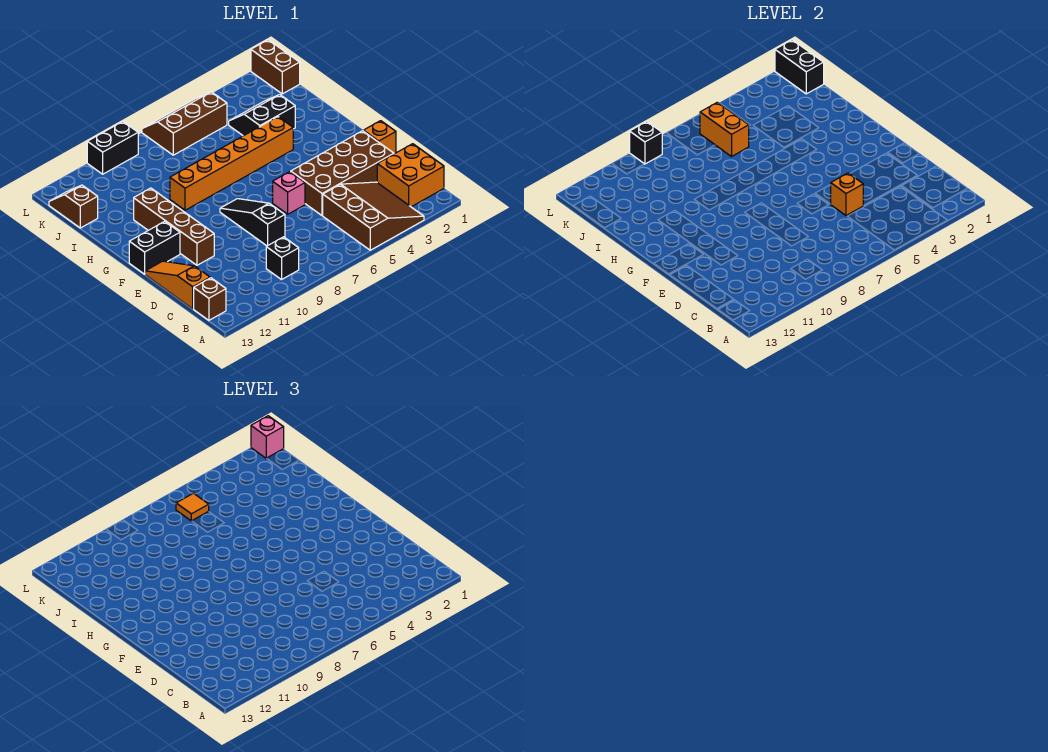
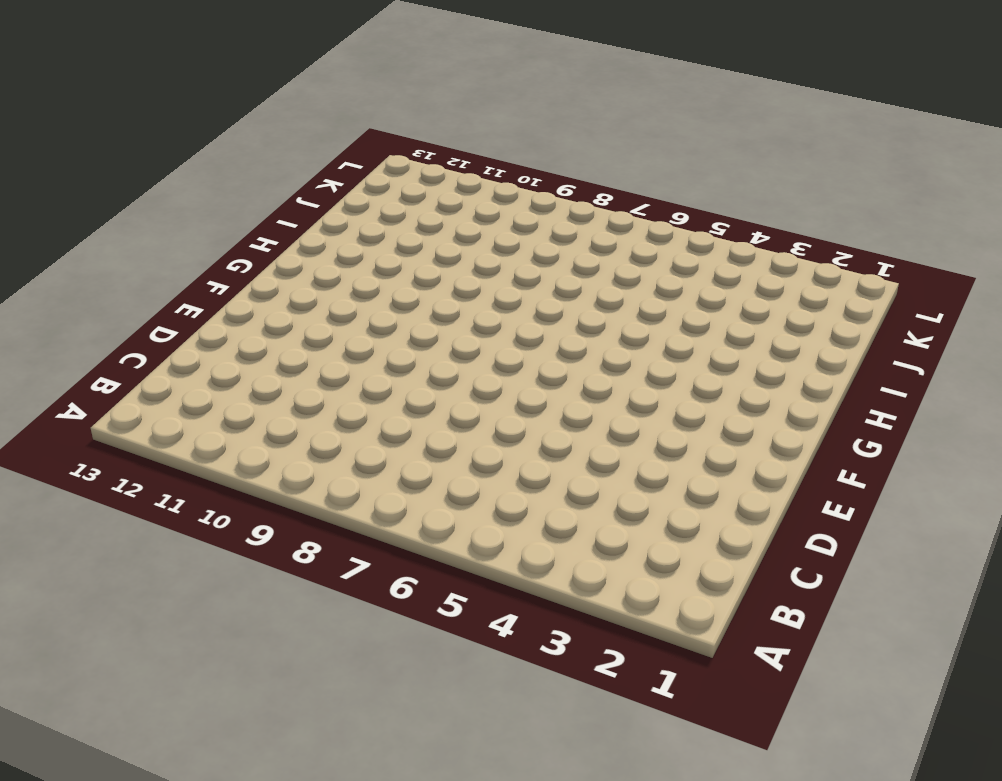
none -> brown 3x3 slope [323,182,424,250]
none -> orange 2x2 brick [377,144,444,207]
none -> black 1x1 brick [266,237,299,280]

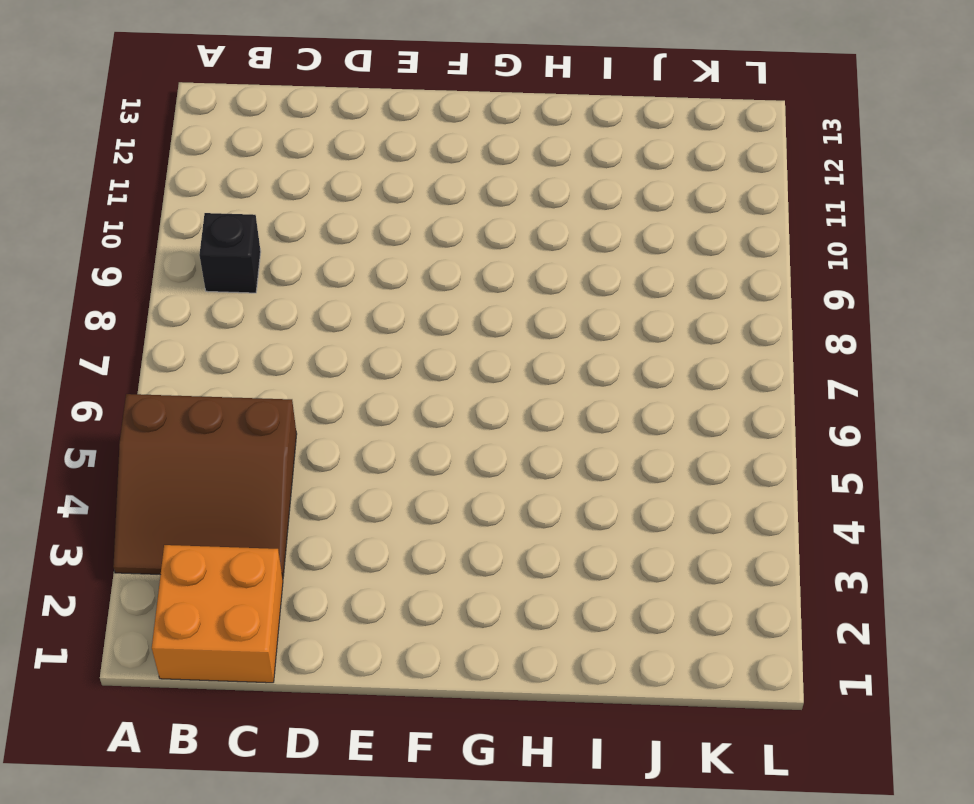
none -> brown 1x1 brick [194,278,226,320]
none -> orange 1x3 slope [145,261,210,309]
none -> brown 2x4 brick [291,131,394,216]

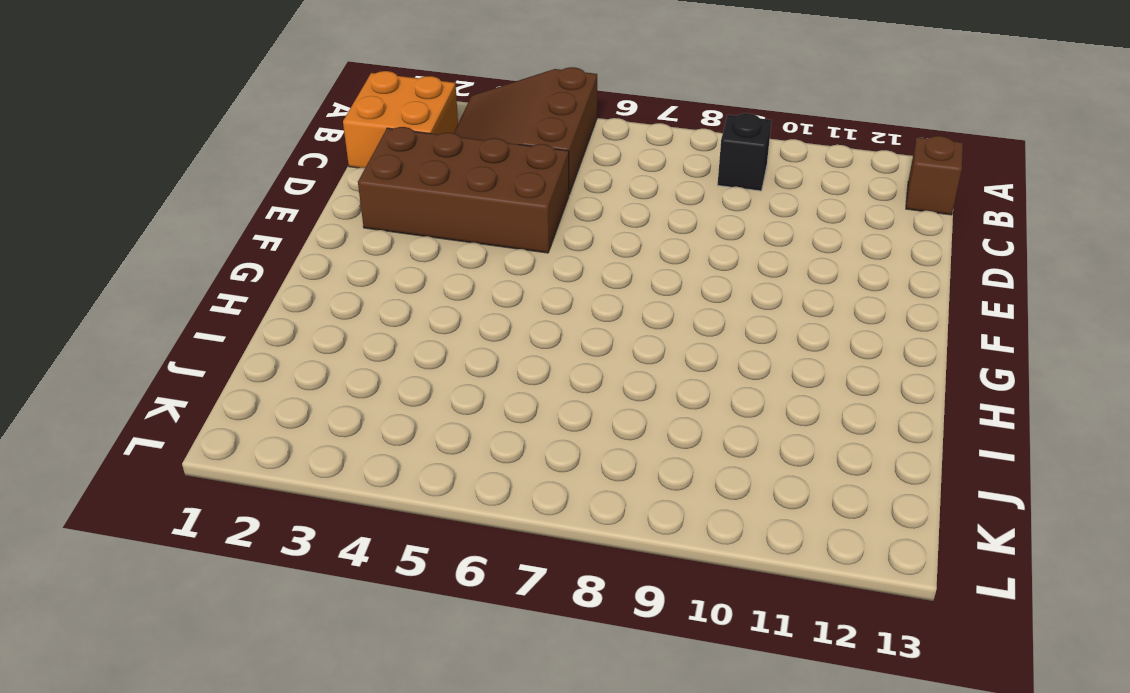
none -> orange 1x3 slope [145,261,210,309]
none -> black 1x3 slope [220,199,285,246]
none -> orange 1x1 brick [363,121,396,154]

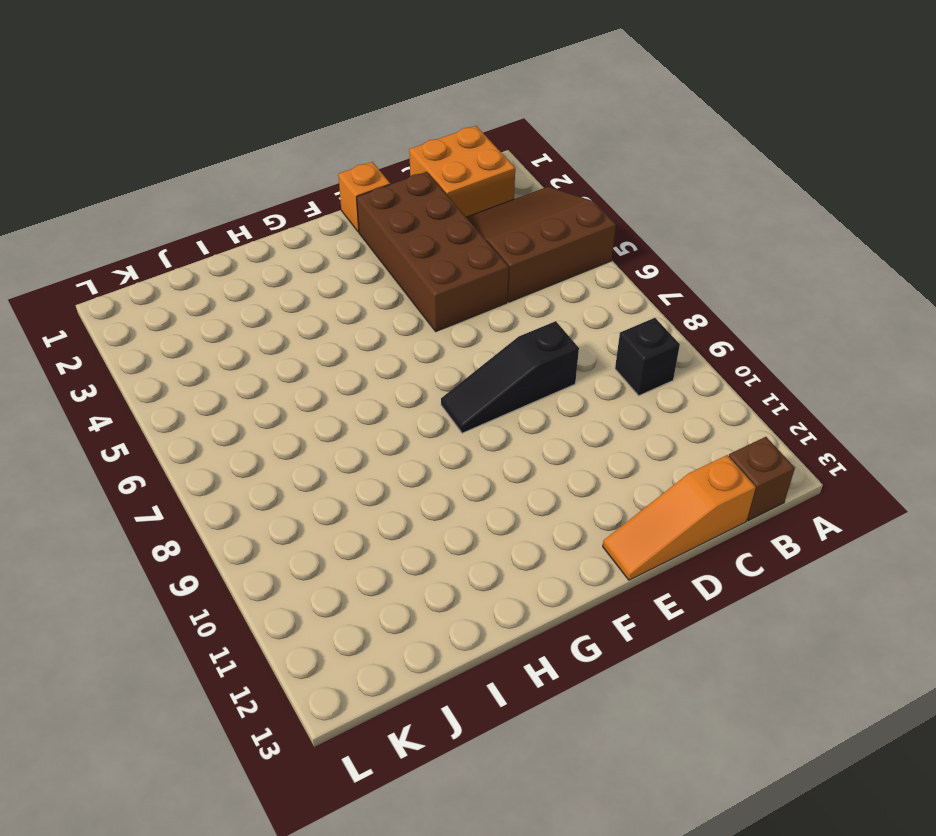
none -> pink 1x1 brick [273,172,305,214]
none -> brown 1x4 brick [134,188,214,265]
none -> black 1x2 brick [129,221,180,274]

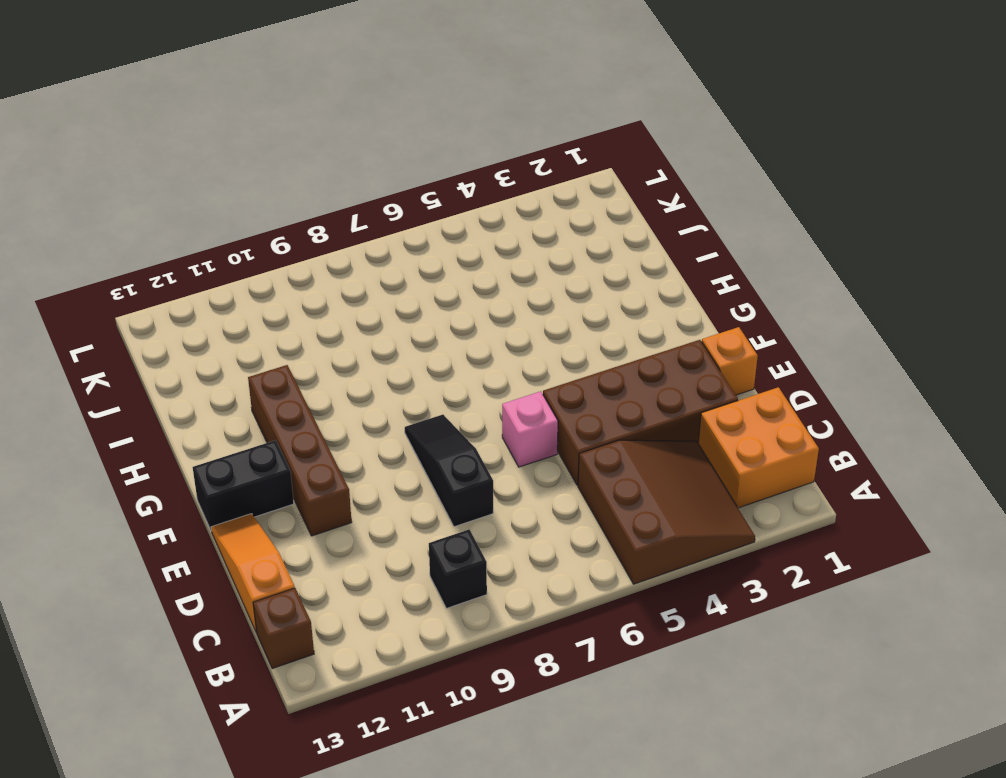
none -> orange 1x6 brick [170,117,293,210]
none -> black 2x2 slope [229,95,295,136]
none -> brown 1x2 slope [49,185,98,228]

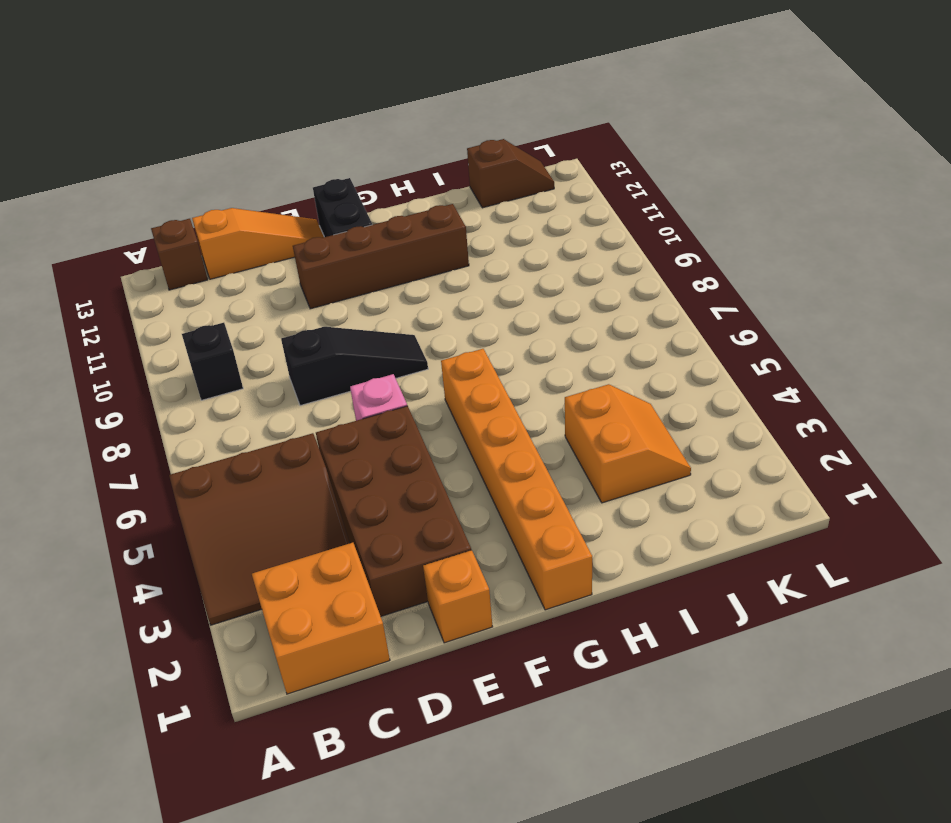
orange 1x6 brick [441,349,592,610] -> orange 1x6 brick moved to [170,117,293,210]
orange 2x2 slope [565,384,691,503] -> black 2x2 slope [229,95,295,136]
none -> brown 1x2 brick [251,40,300,94]
none -> brown 2x3 slope [142,92,227,155]
none -> black 1x2 brick [87,122,138,174]

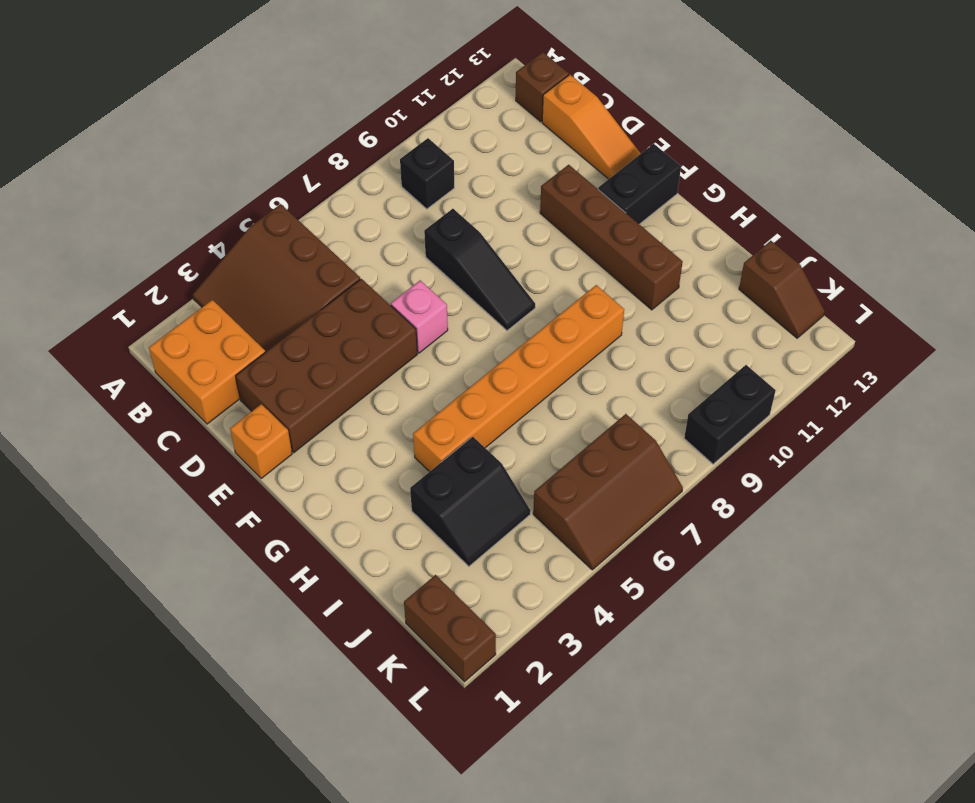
none -> orange 1x1 brick [831,173,863,216]
none -> orange 1x2 brick [700,102,749,157]
none -> black 1x2 brick [775,40,824,94]

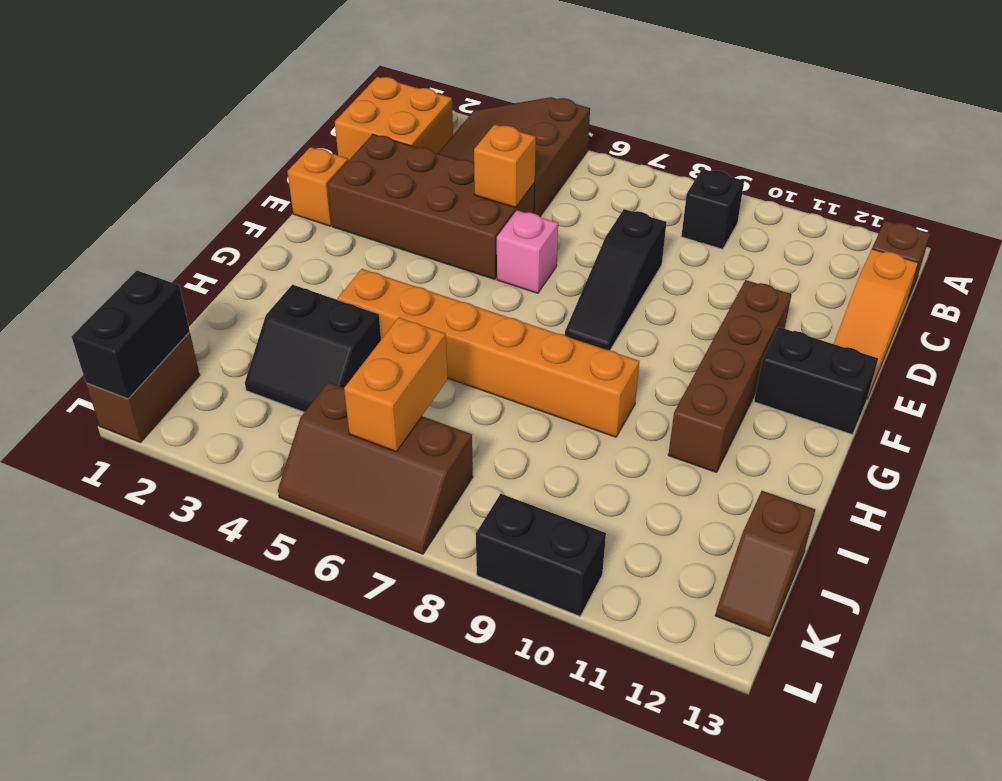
none -> black 1x1 brick [630,122,662,164]
none -> orange 1x1 tile [176,493,209,521]
none -> pink 1x1 brick [251,416,284,458]

